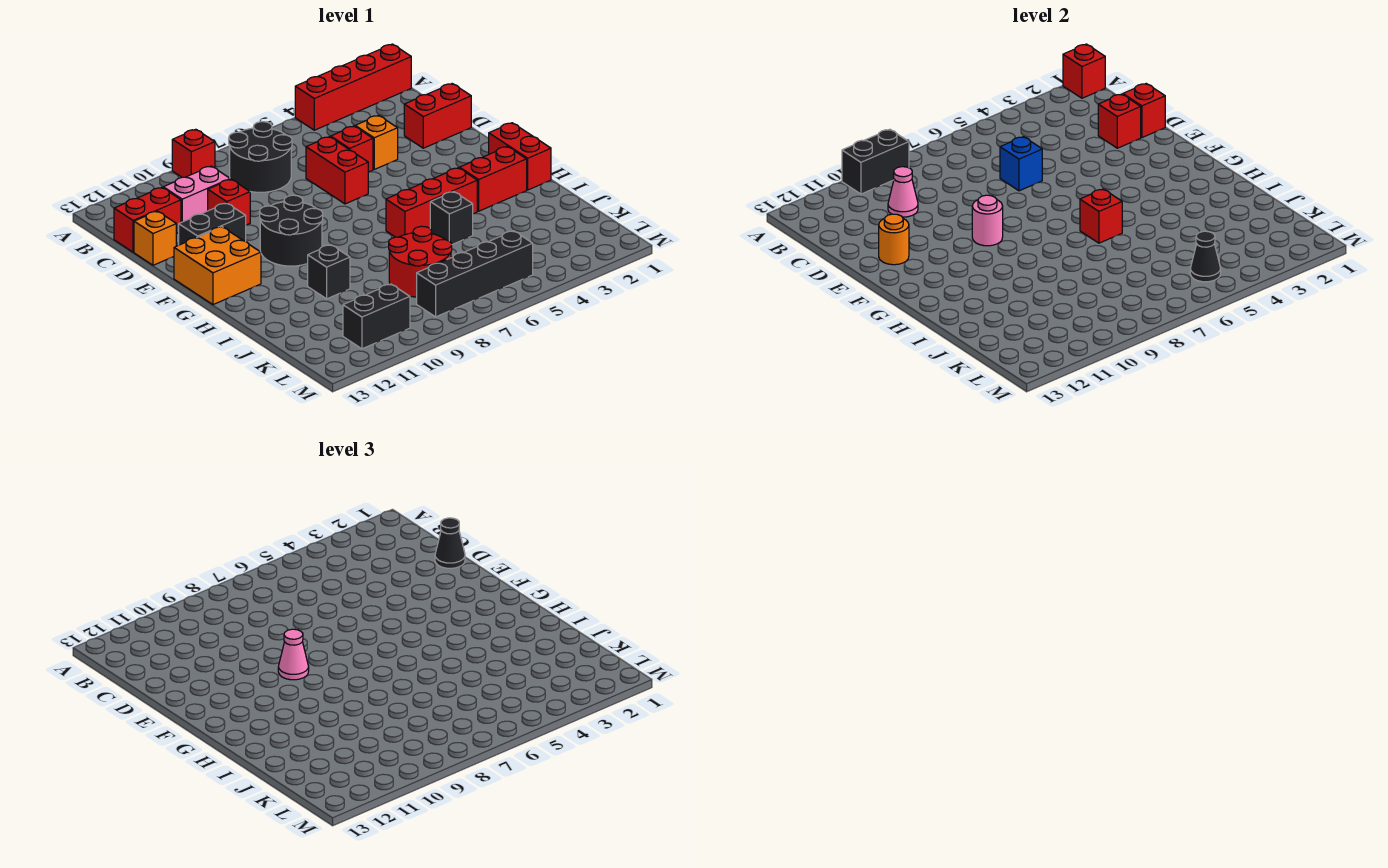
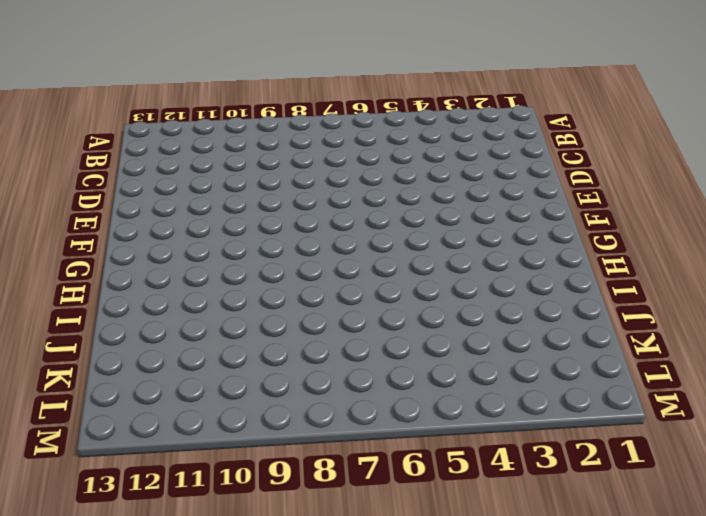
none -> red 1x4 brick [295,44,411,130]
none -> red 1x1 brick [172,129,215,177]
none -> black 2x2 round brick [229,122,292,192]
none -> pink 1x2 brick [163,166,230,222]

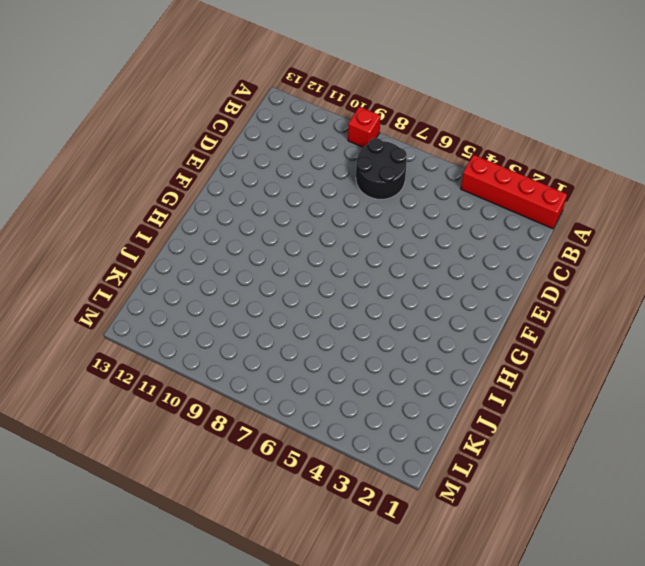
none -> pink 1x2 brick [163,166,230,222]
none -> red 1x2 brick [114,188,181,252]
none -> red 1x2 brick [404,84,471,148]
none -> orange 1x1 brick [355,115,398,169]

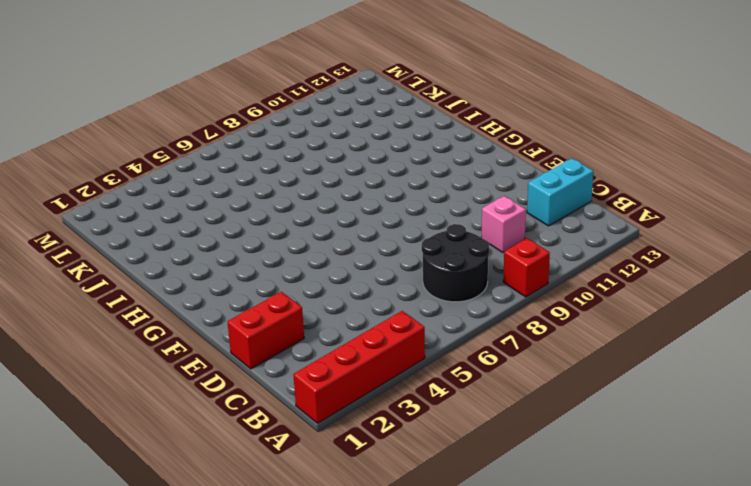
pink 1x1 brick [481,196,526,253] -> pink 1x2 brick [163,166,230,222]
cyan 1x2 brick [527,158,593,226] -> red 1x2 brick [114,188,181,252]
none -> orange 1x1 brick [355,115,398,169]
none -> red 1x1 brick [331,126,373,172]
none -> red 1x2 brick [306,137,368,204]
none -> red 1x1 brick [208,179,250,225]

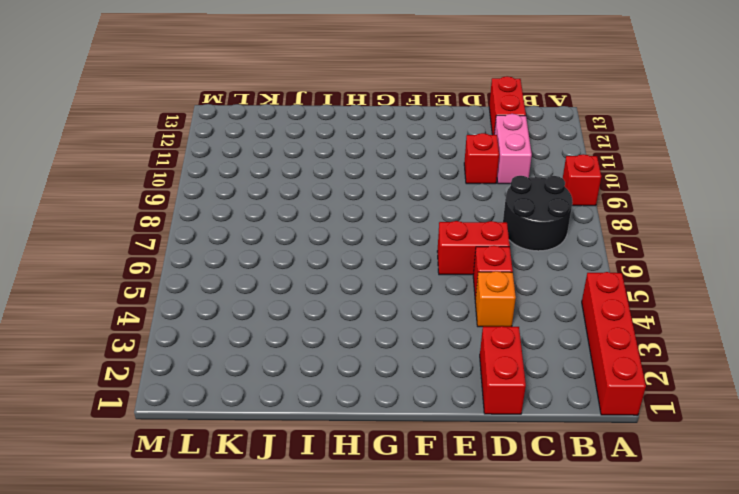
none -> orange 1x1 brick [134,211,176,265]
none -> black 1x2 brick [179,203,246,245]
none -> black 2x2 round brick [260,195,323,266]
none -> orange 2x2 brick [174,227,261,305]

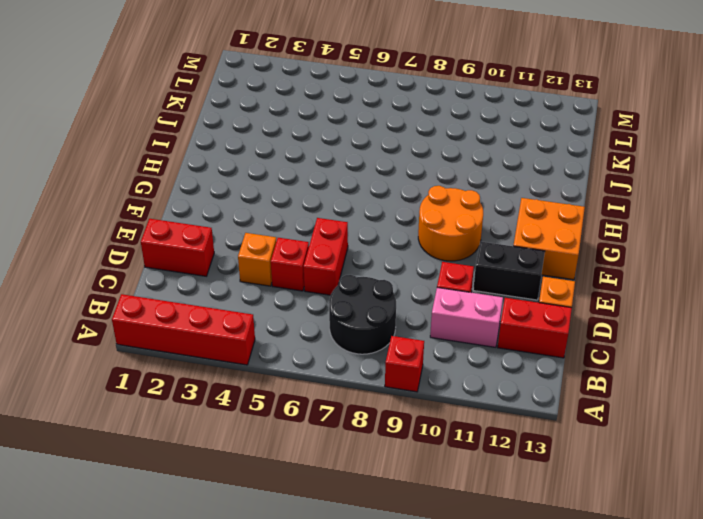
orange 2x2 round brick [418,186,483,261] -> black 2x2 round brick [260,195,323,266]
none -> red 1x2 brick [489,123,551,190]
none -> red 1x2 brick [460,147,527,211]
none -> red 1x3 brick [386,168,477,237]
none -> black 1x1 brick [430,192,473,245]

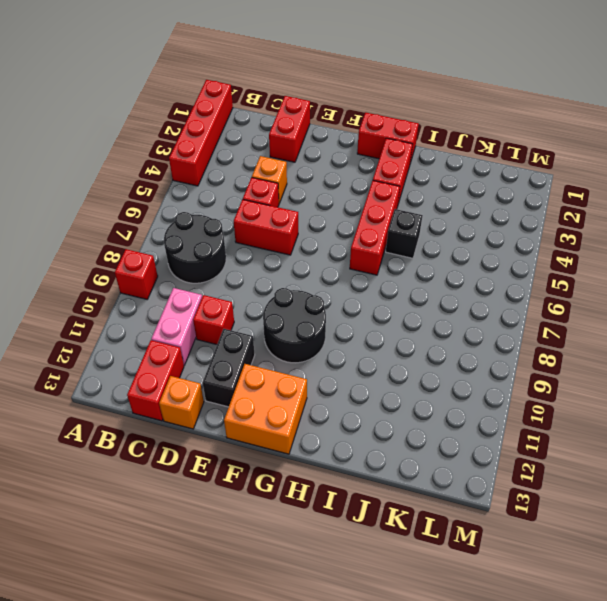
none -> black 1x1 brick [308,245,350,299]
none -> red 2x2 round brick [389,226,452,297]
none -> black 1x4 brick [417,231,533,317]
none -> black 1x2 brick [343,284,410,349]

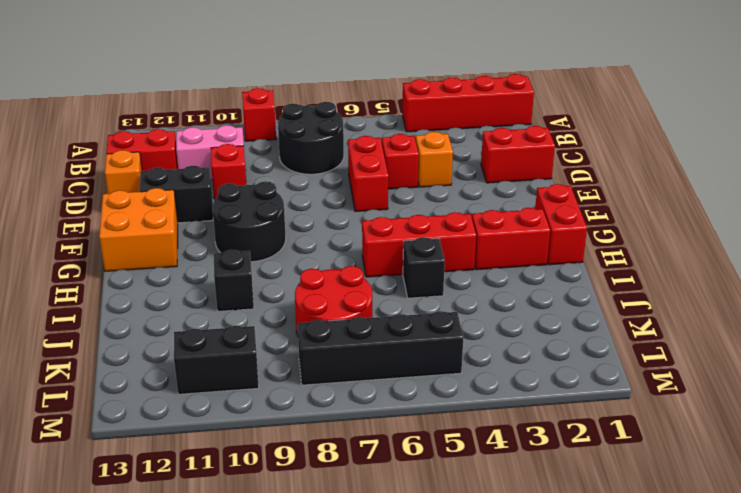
none -> red 1x1 brick [1063,44,1105,98]
none -> black 1x2 brick [842,129,909,194]
none -> pink 1x1 cone [888,167,918,217]
none -> red 1x1 brick [1123,84,1165,138]

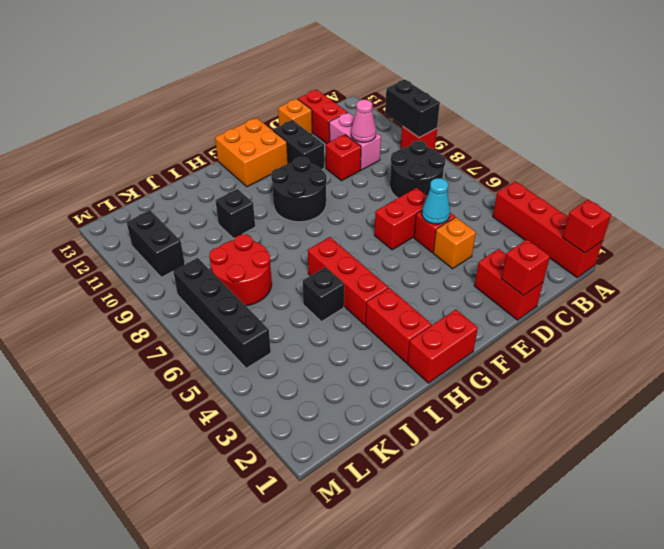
cyan 1x1 cone [422,178,450,224] -> none
none -> red 1x1 brick [1098,94,1141,148]
none -> blue 1x1 brick [1000,137,1042,191]
none -> orange 1x1 round brick [879,214,909,265]
none -> pink 1x1 round brick [972,195,1003,246]

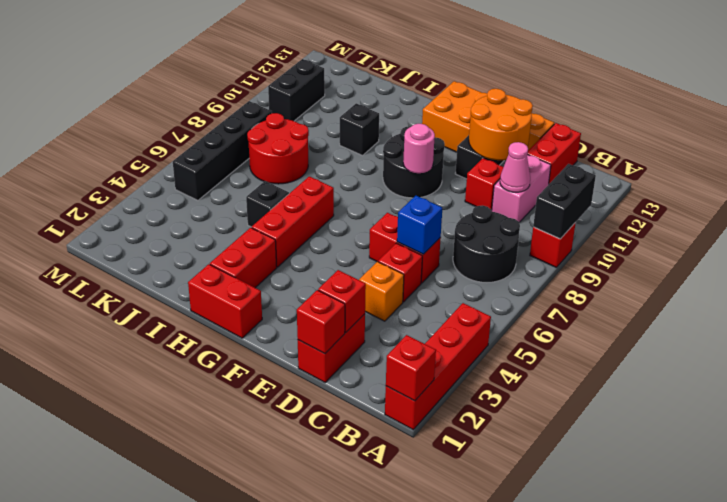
orange 2x2 round brick [469,89,533,160] -> orange 1x1 round brick [879,214,909,265]
none -> red 1x1 brick [1080,189,1122,243]
none -> black 1x1 cone [1190,231,1221,282]
none -> black 1x1 cone [435,518,465,568]
none -> pink 1x1 cone [278,629,309,680]

